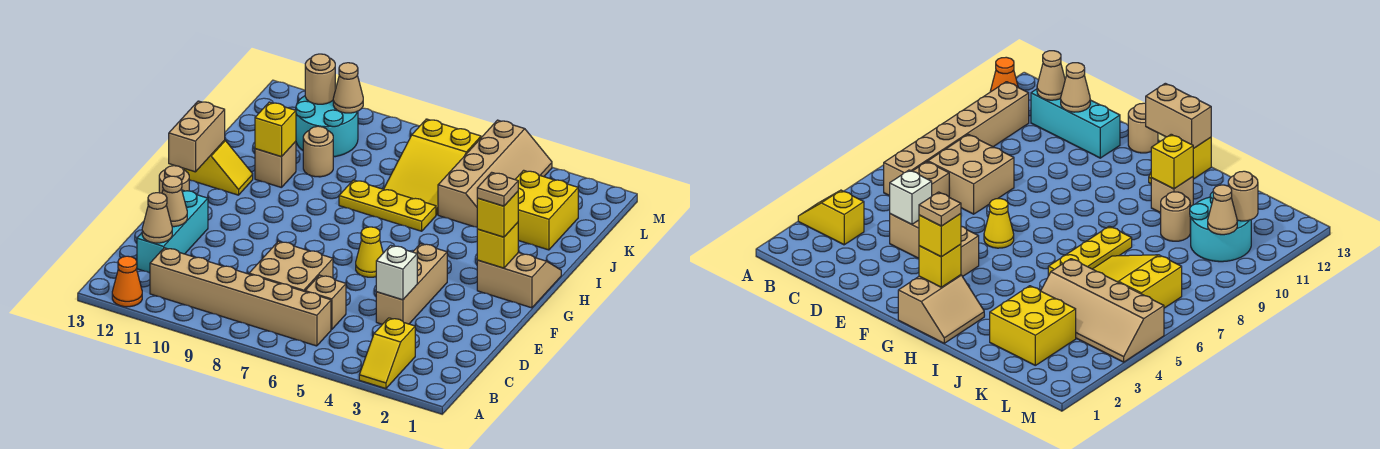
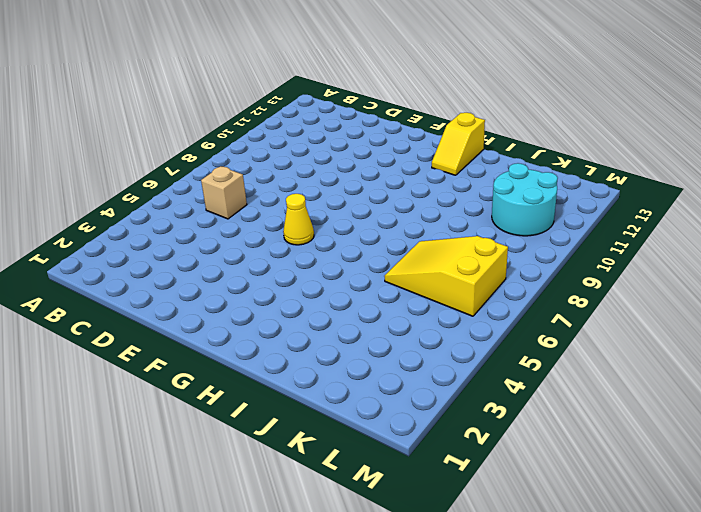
none -> yellow 1x2 slope [359,318,415,389]
none -> orange 1x1 cone [112,256,142,307]
none -> tan 1x6 brick [150,248,331,346]

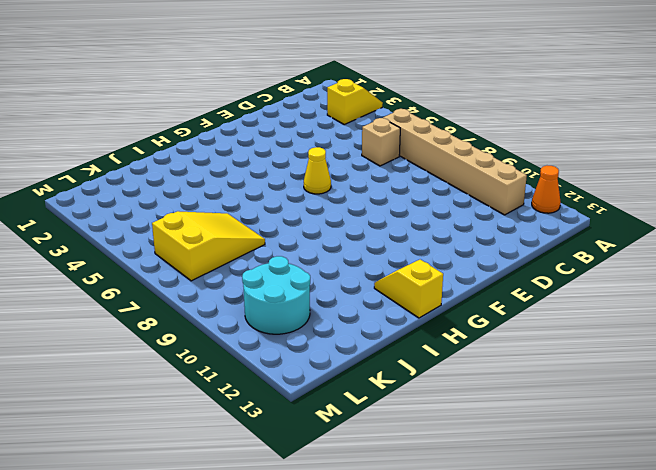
none -> tan 2x2 brick [249,241,333,292]
none -> cyan 1x3 brick [137,190,208,273]
none -> tan 1x3 brick [376,244,447,324]

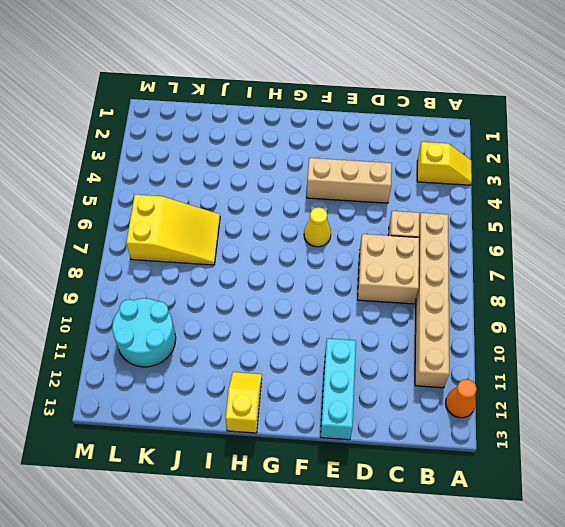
cyan 1x3 brick [321,338,356,440] -> cyan 1x3 brick turned to [137,190,208,273]
none -> tan 1x1 round brick [159,166,189,193]
none -> tan 2x2 slope [477,253,561,308]
none -> yellow 1x3 plate [339,180,436,231]

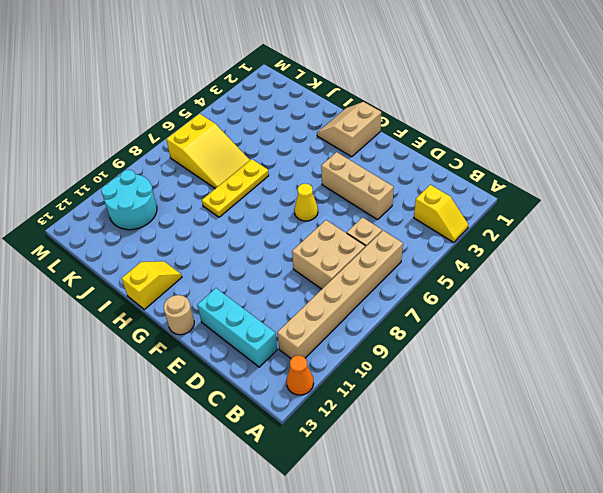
none -> tan 1x1 brick [255,142,296,188]
none -> yellow 2x2 brick [515,170,578,250]
none -> tan 2x4 slope [438,120,552,227]

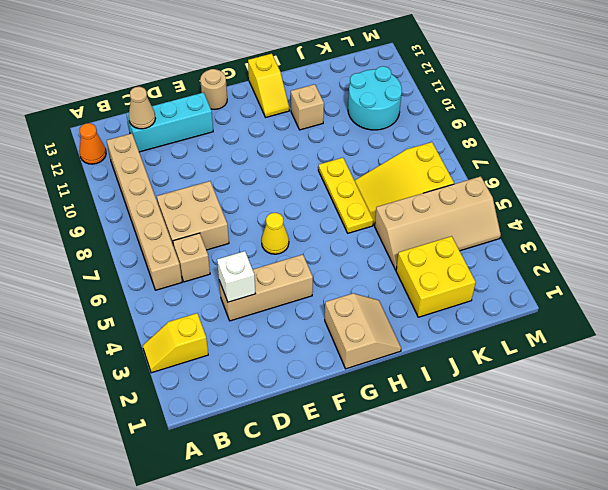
none -> tan 1x1 round brick [303,126,333,177]
none -> tan 1x1 cone [162,176,187,227]
none -> yellow 1x1 brick [477,223,518,268]

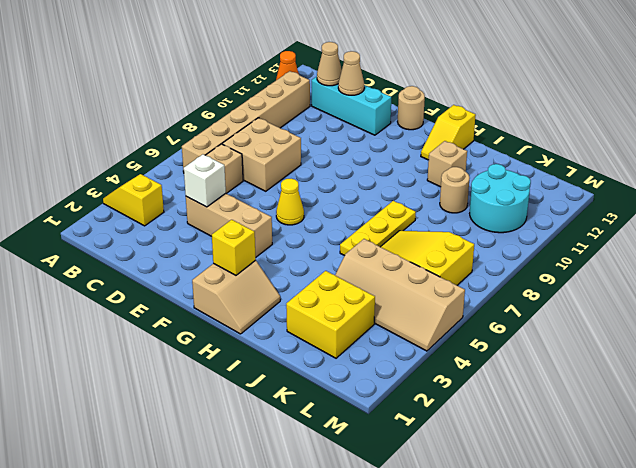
none -> tan 1x2 brick [169,101,225,172]
none -> yellow 1x1 brick [255,102,296,157]
none -> tan 1x1 cone [333,63,363,113]

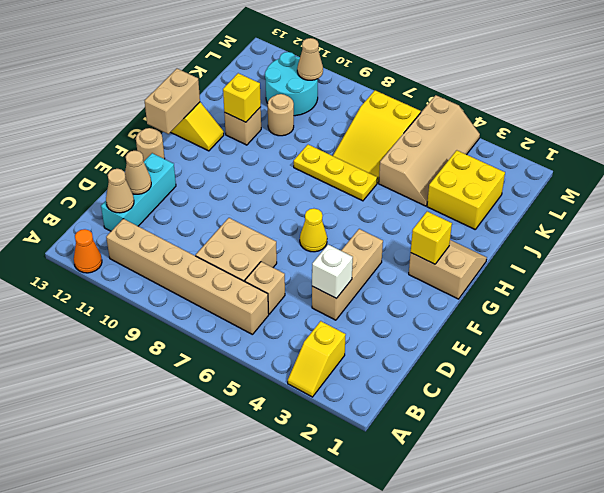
none -> tan 1x1 round brick [305,54,335,104]
none -> yellow 1x1 brick [477,192,518,237]
none -> tan 1x1 plate [477,172,518,206]

